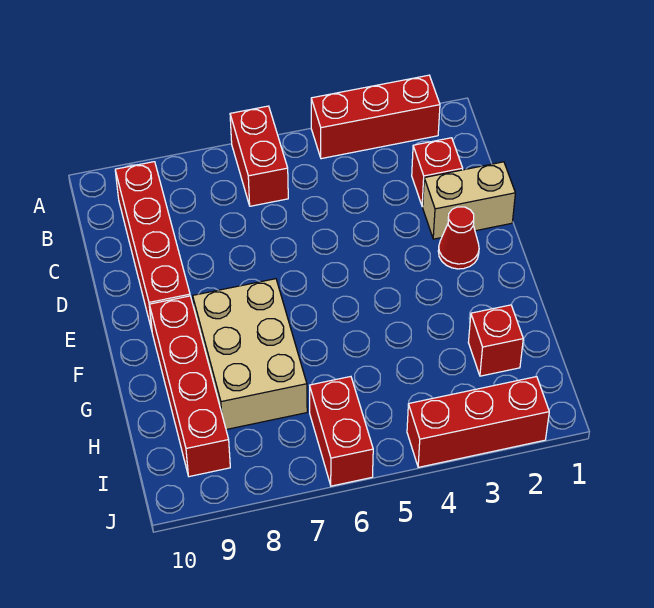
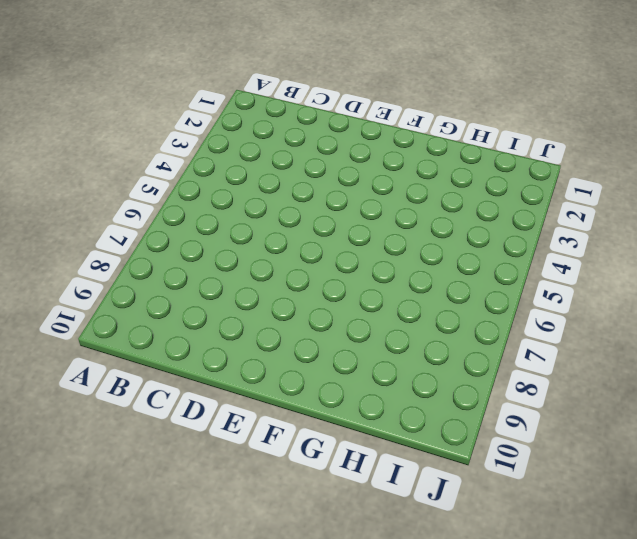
none -> red 1x3 brick [311,75,440,159]
none -> red 1x2 brick [230,106,288,206]

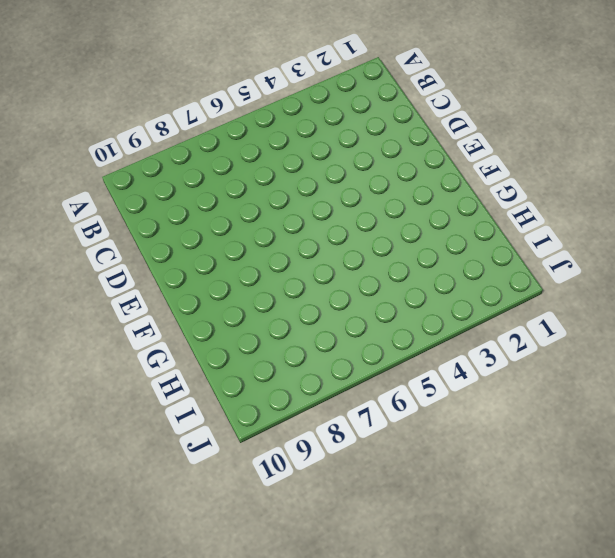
none -> red 1x3 brick [311,75,440,159]
none -> red 1x2 brick [230,106,288,206]

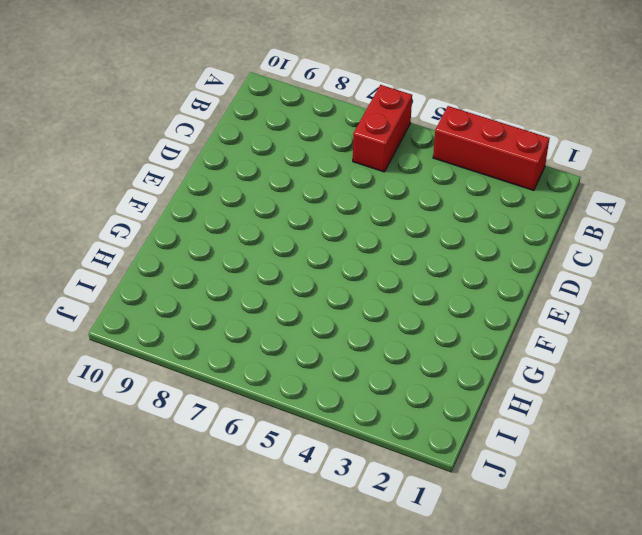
none -> red 1x4 brick [115,162,190,330]
none -> red 1x1 brick [412,138,463,207]

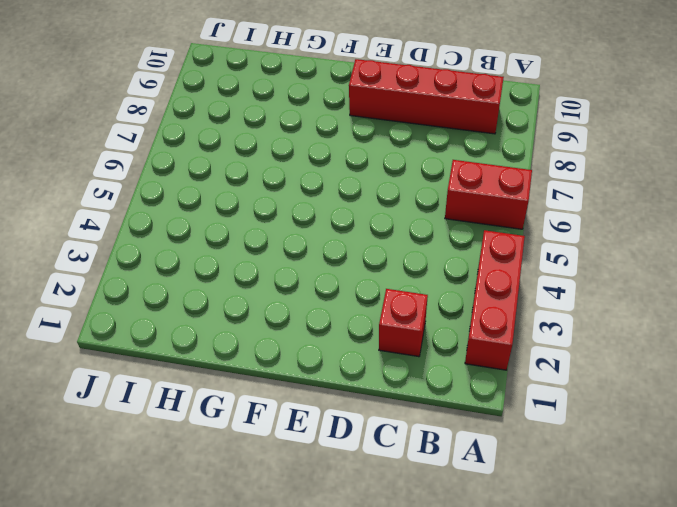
none -> tan 1x2 brick [423,162,515,239]
none -> red 1x1 cone [438,207,479,269]

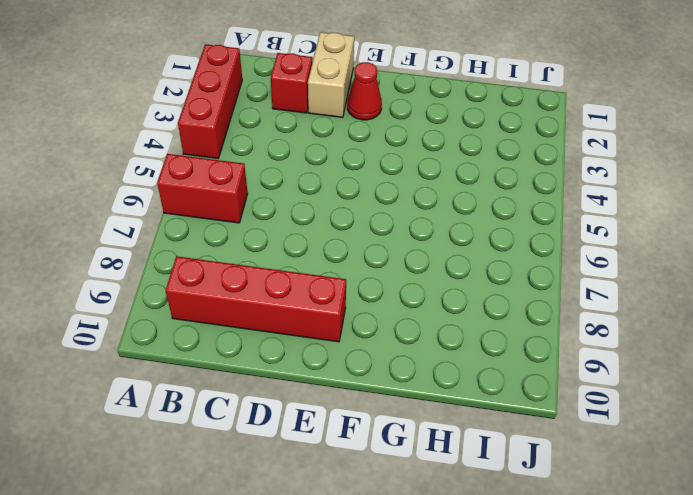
none -> tan 2x3 brick [193,279,307,430]
none -> red 1x4 brick [149,296,230,477]

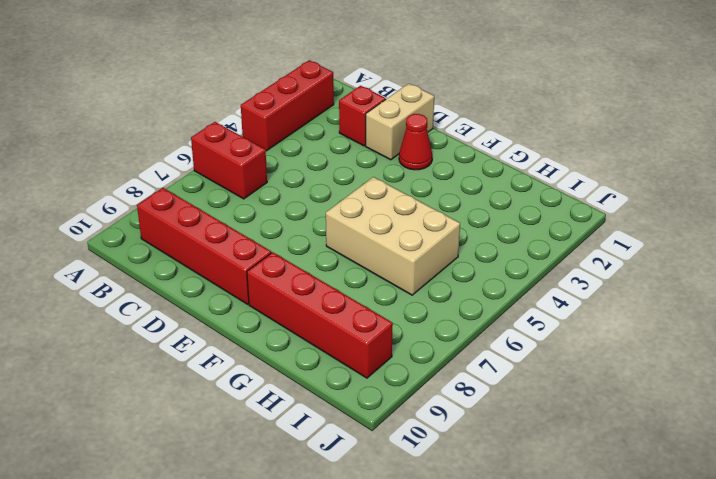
tan 2x3 brick [326,177,460,295] -> tan 2x3 brick moved to [193,279,307,430]
none -> red 1x1 brick [468,305,523,376]
none -> red 1x2 brick [310,377,373,486]

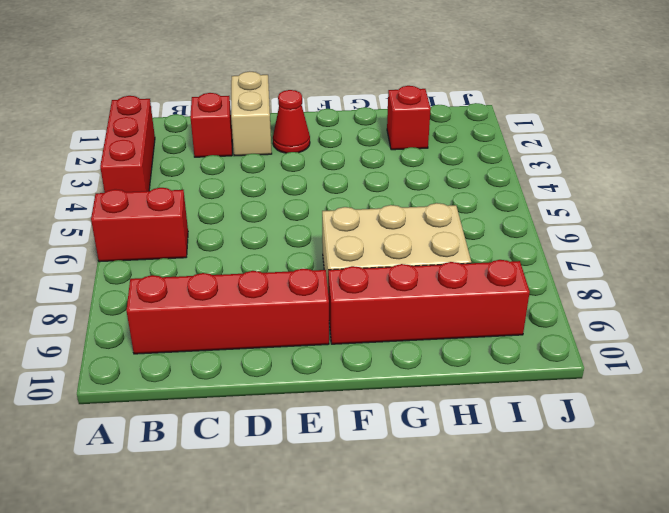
none -> red 1x2 brick [310,377,373,486]
none -> red 1x3 brick [407,377,549,467]

